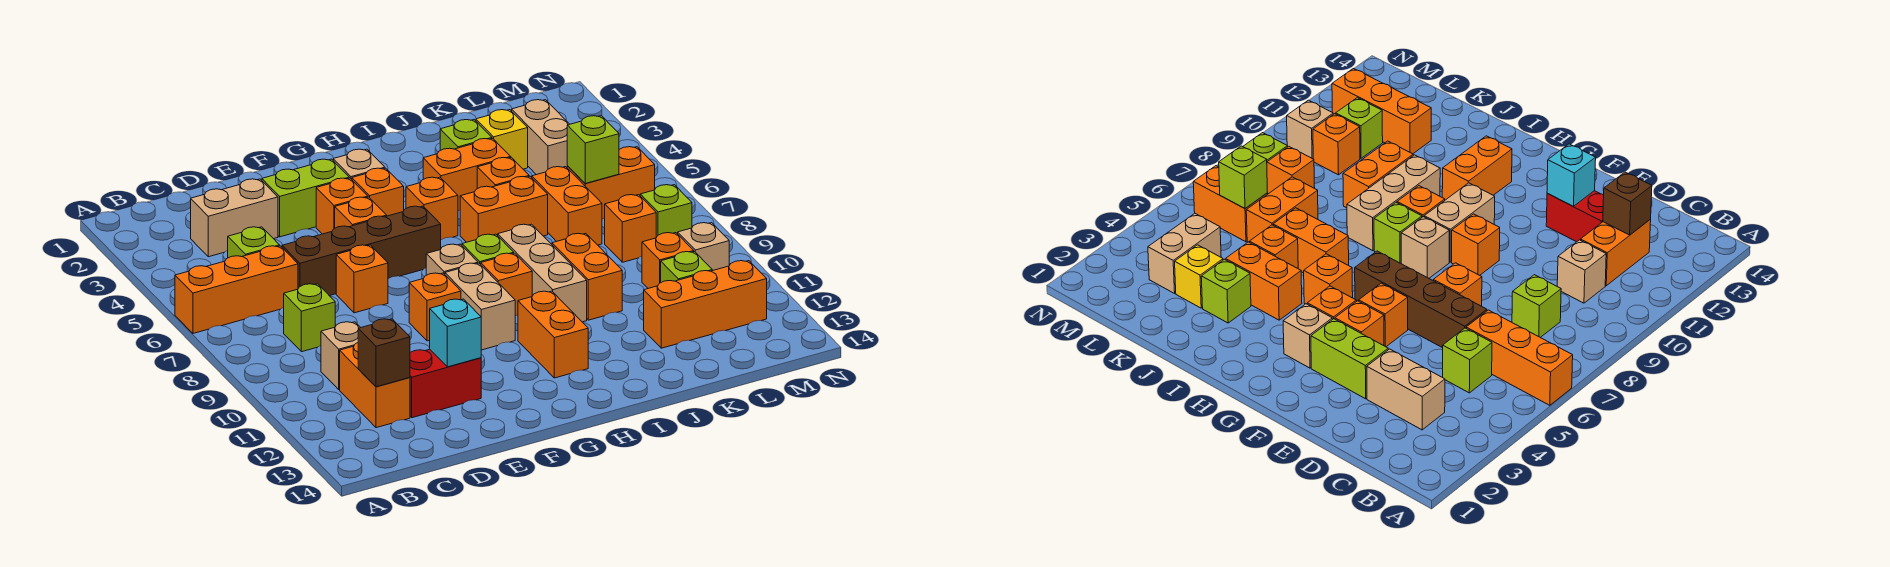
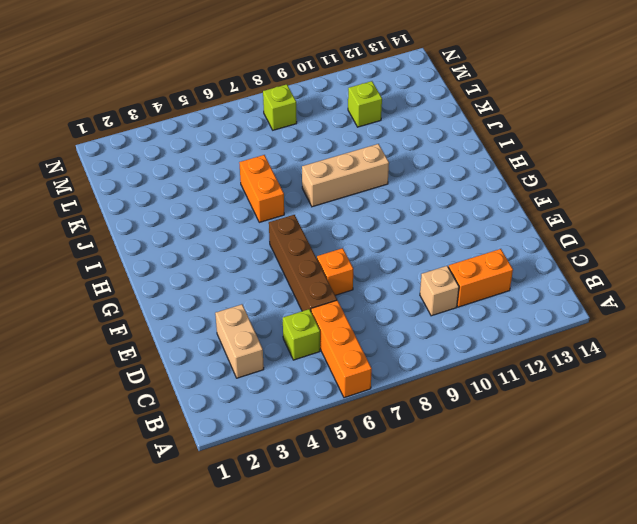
none -> lime 1x1 brick [284,284,335,352]
none -> red 1x2 brick [410,349,481,418]
none -> lime 1x2 brick [262,159,349,237]
none -> orange 1x1 brick [316,178,368,234]

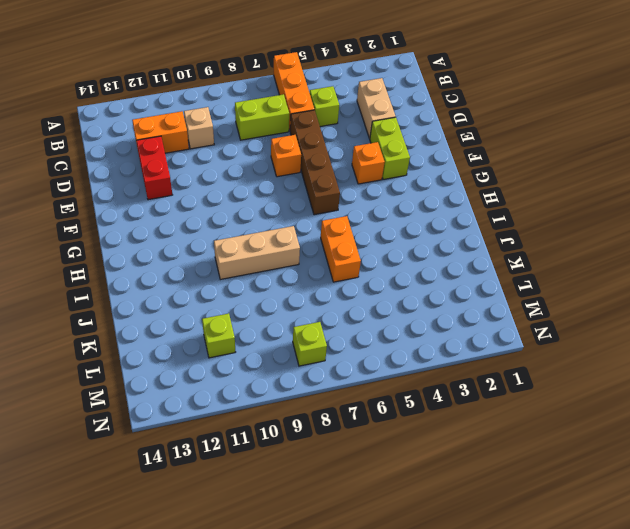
lime 1x2 brick [235,94,289,140] -> lime 1x1 brick [284,284,335,352]
none -> orange 1x1 brick [335,197,387,228]
none -> orange 1x1 brick [409,273,461,341]
none -> tan 1x1 brick [333,149,385,179]
none -> orange 1x1 brick [352,168,404,216]

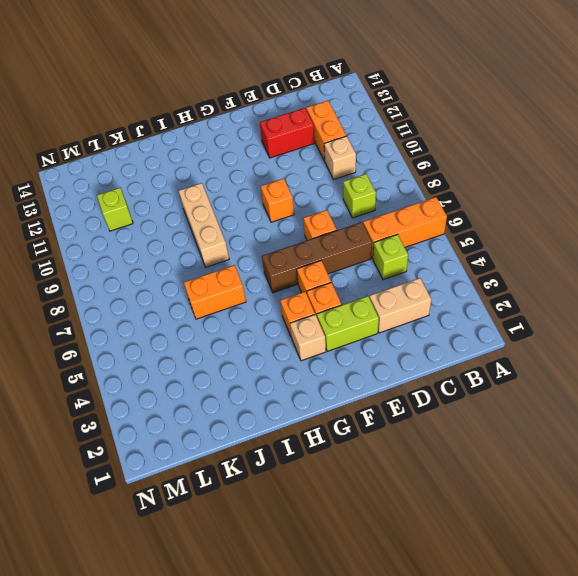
none -> tan 1x1 brick [426,244,478,275]
none -> tan 1x2 brick [445,263,515,350]
none -> orange 1x1 brick [406,177,458,240]
none -> lime 1x1 brick [462,234,514,265]

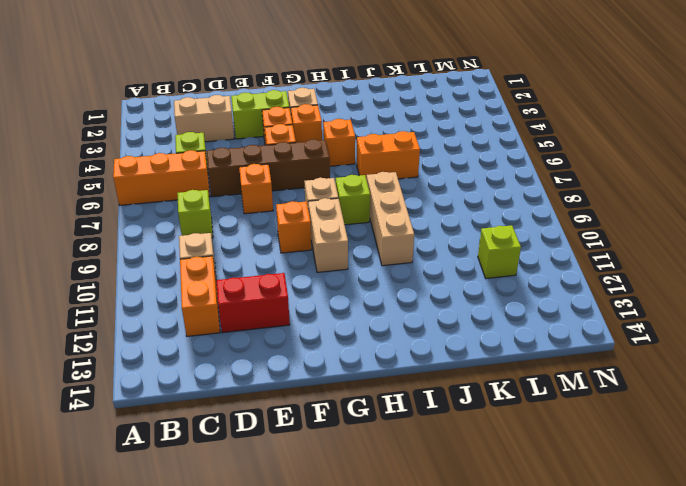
none -> orange 1x1 brick [481,253,532,316]
none -> orange 1x2 brick [518,291,588,378]
none -> orange 1x2 brick [423,138,511,211]
none -> lime 1x1 brick [440,120,492,150]

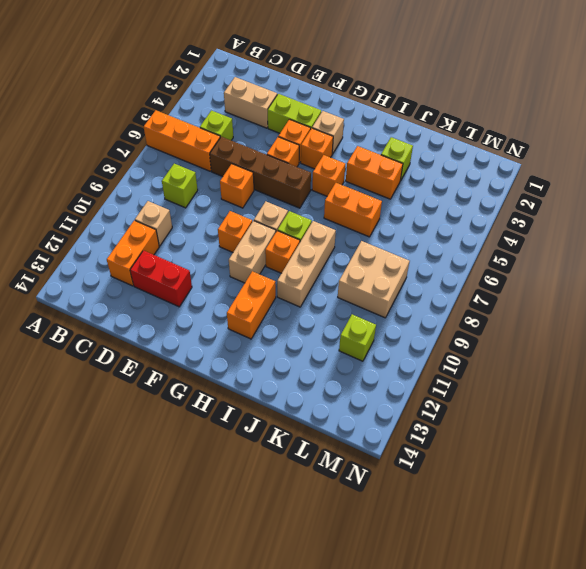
tan 2x2 brick [338,241,410,318] -> orange 1x1 brick [605,195,656,262]
none -> orange 1x1 brick [477,157,529,189]
none -> orange 1x2 brick [552,233,622,320]
none -> yellow 1x1 brick [476,110,528,169]
none -> orange 1x2 brick [532,167,602,245]

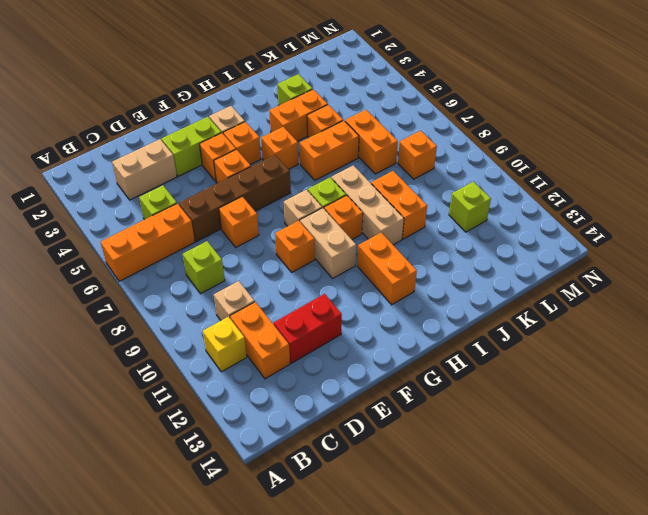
yellow 1x1 brick [203,317,247,372] -> yellow 1x1 brick moved to [476,110,528,169]
none -> orange 1x3 brick [644,261,767,348]
none -> tan 1x2 brick [512,100,570,175]
none -> orange 1x2 brick [567,147,655,219]
none -> orange 1x1 brick [642,233,694,288]

